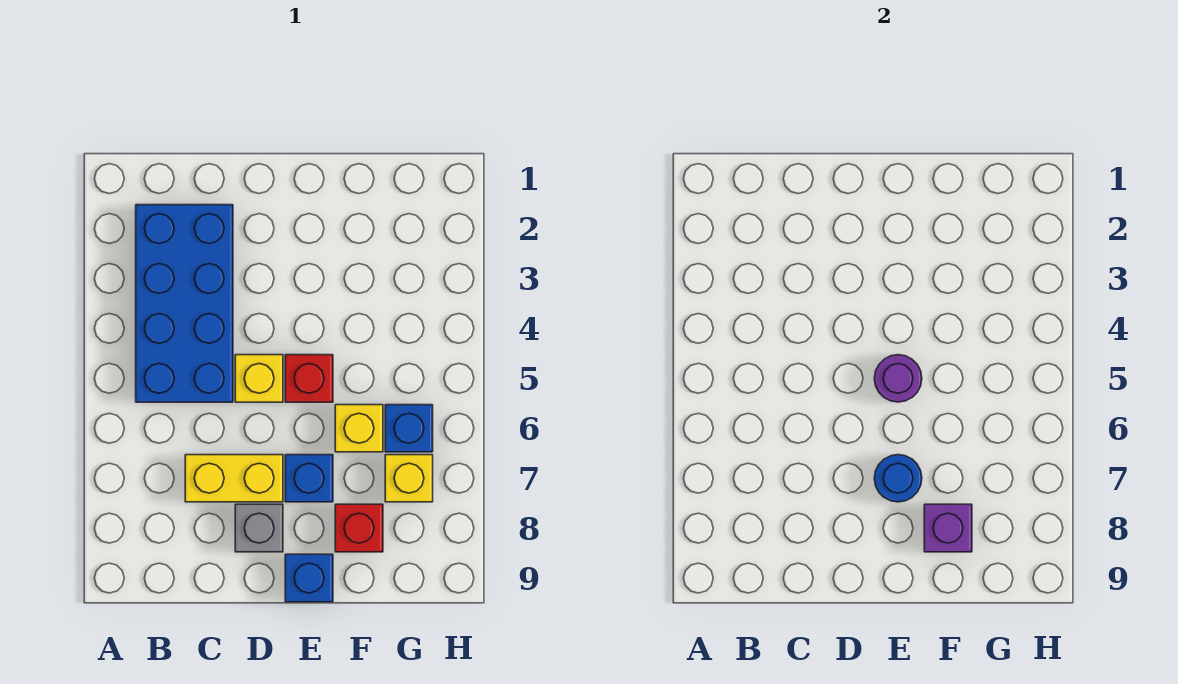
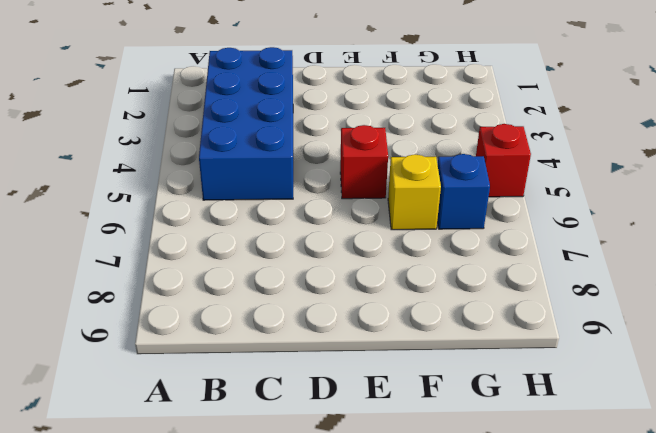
red 1x1 brick [476,124,531,197] -> red 1x1 brick moved to [335,504,383,552]
none -> yellow 1x2 brick [185,455,283,502]
none -> yellow 1x1 brick [235,355,283,402]
none -> grey 1x1 brick [235,504,283,552]

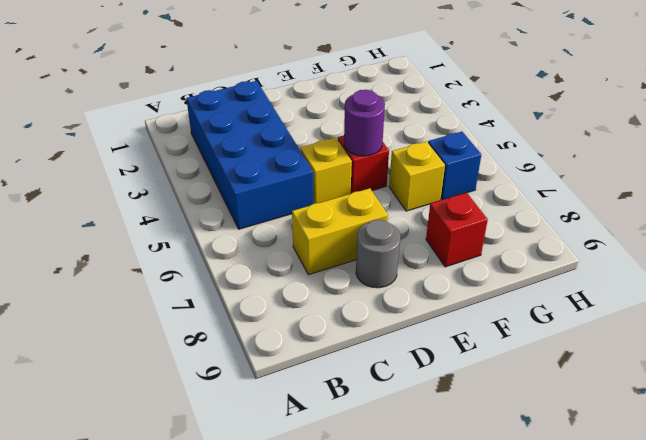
grey 1x1 round brick [356,220,400,288] -> grey 1x1 brick [235,504,283,552]
none -> blue 1x1 brick [285,455,333,502]
none -> blue 1x1 brick [285,554,333,602]
none -> yellow 1x1 brick [385,455,433,502]

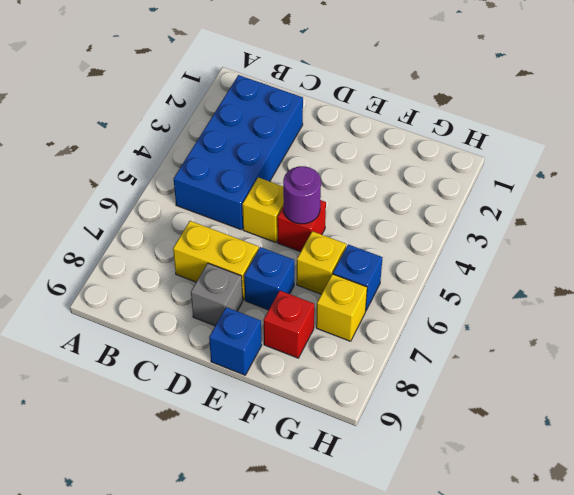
none -> blue 1x1 round brick [874,455,922,502]
none -> purple 1x1 brick [924,504,972,552]

